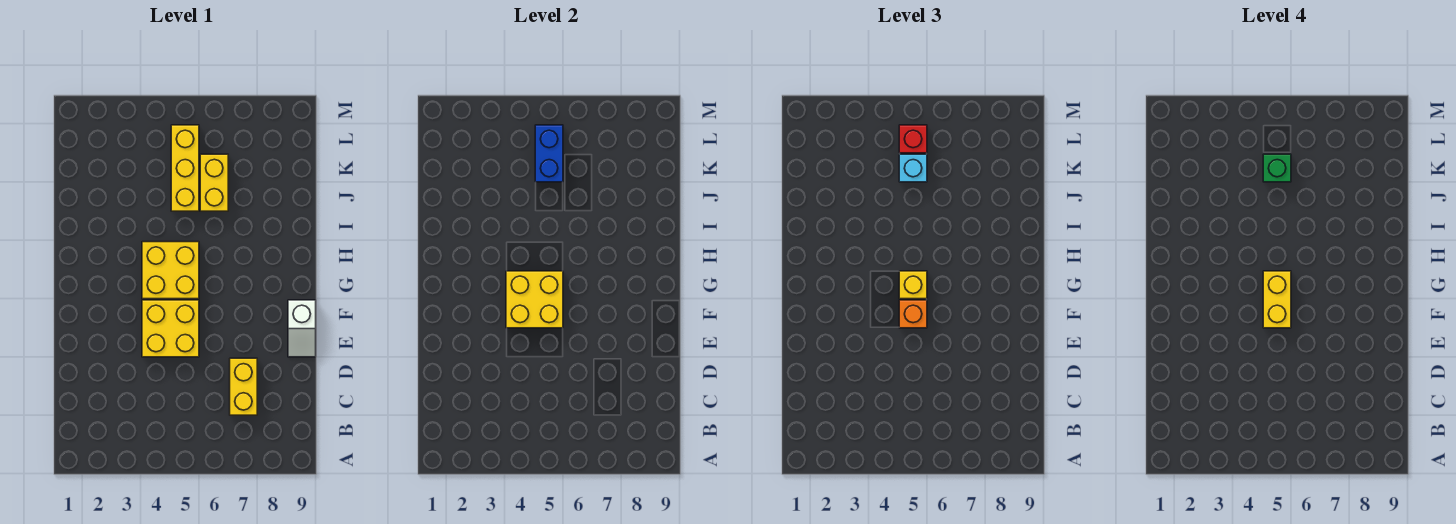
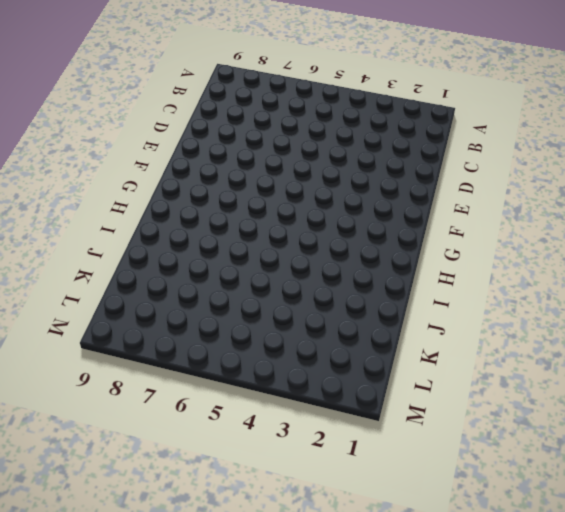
none -> yellow 1x2 brick [230,358,257,415]
none -> yellow 2x2 brick [142,300,199,357]
none -> white 1x2 slope [288,300,316,357]

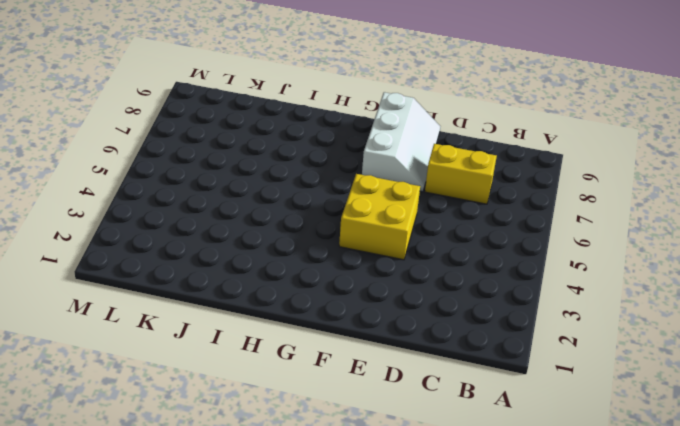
white 2x3 slope [362,92,440,192] -> white 1x2 slope [288,300,316,357]
none -> yellow 2x2 brick [142,242,199,299]
none -> yellow 1x3 brick [171,125,199,211]
none -> yellow 1x2 brick [200,154,228,211]

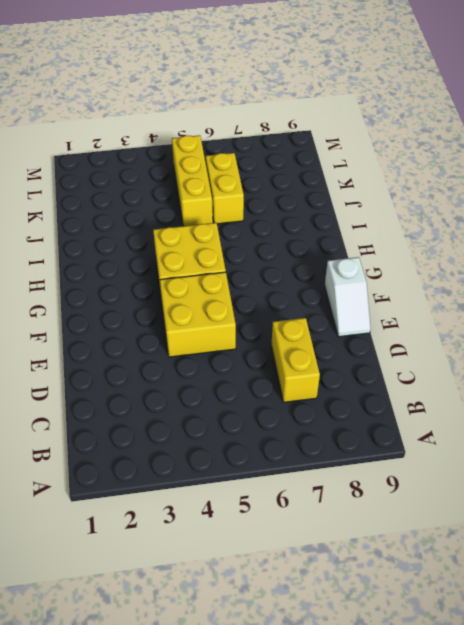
none -> yellow 2x2 brick [506,271,563,328]
none -> blue 1x2 brick [535,125,563,182]
none -> orange 1x1 brick [899,300,927,328]

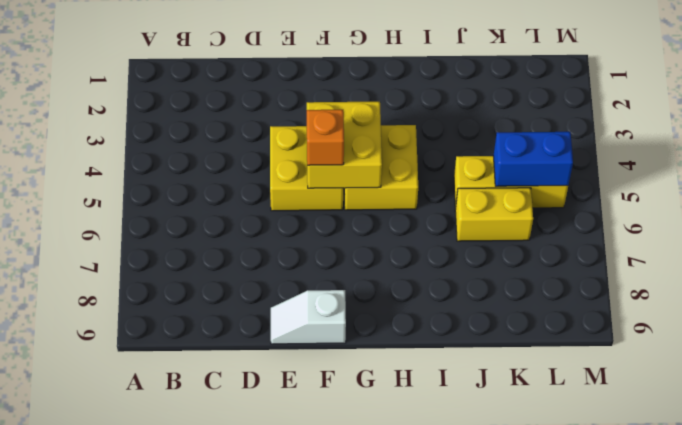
none -> yellow 1x2 brick [230,358,257,415]
none -> yellow 1x1 brick [899,271,927,299]
none -> cyan 1x1 brick [899,154,927,182]

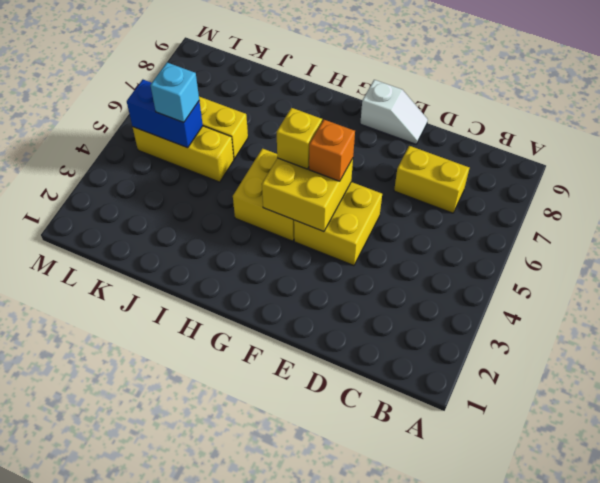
none -> red 1x1 brick [899,125,927,153]
none -> yellow 1x2 brick [1263,271,1291,328]
none -> green 1x1 brick [1263,154,1291,182]

